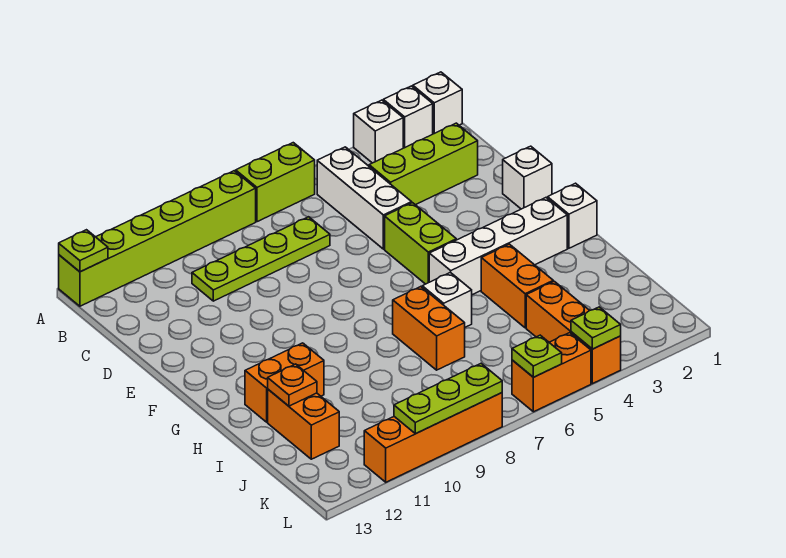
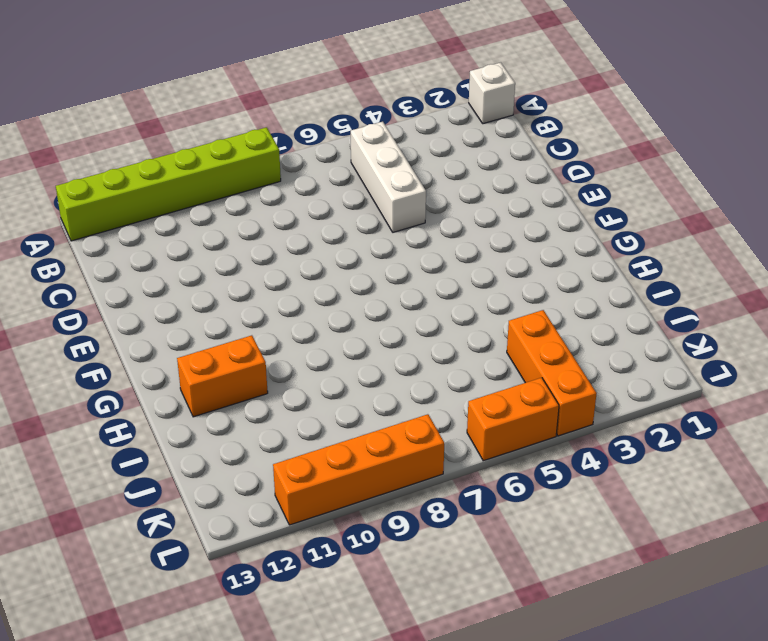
none -> white 1x1 brick [383,86,433,148]
none -> white 1x1 brick [354,100,403,163]
none -> lime 1x2 brick [236,143,315,222]

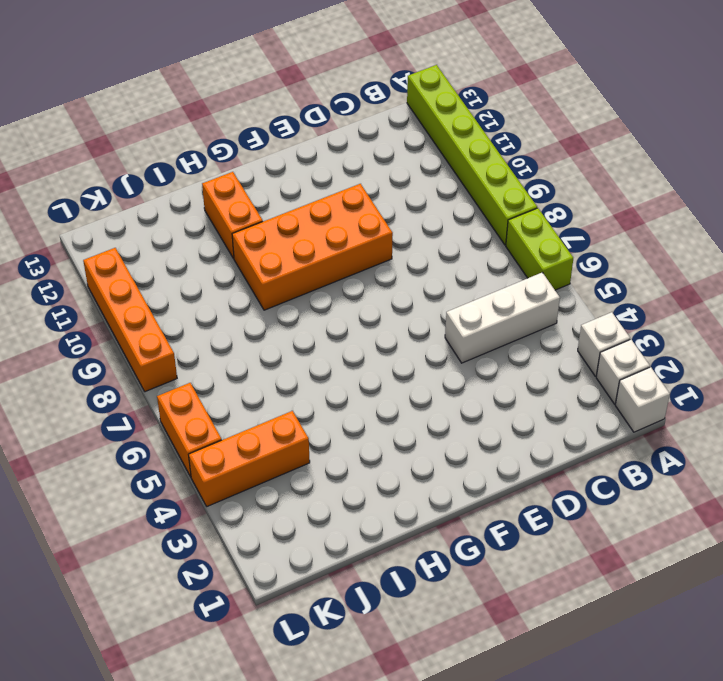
orange 2x4 brick [232,184,393,310] -> none
none -> lime 1x3 brick [369,123,478,205]
none -> lime 1x4 plate [192,217,330,301]
none -> white 1x1 brick [503,146,552,209]

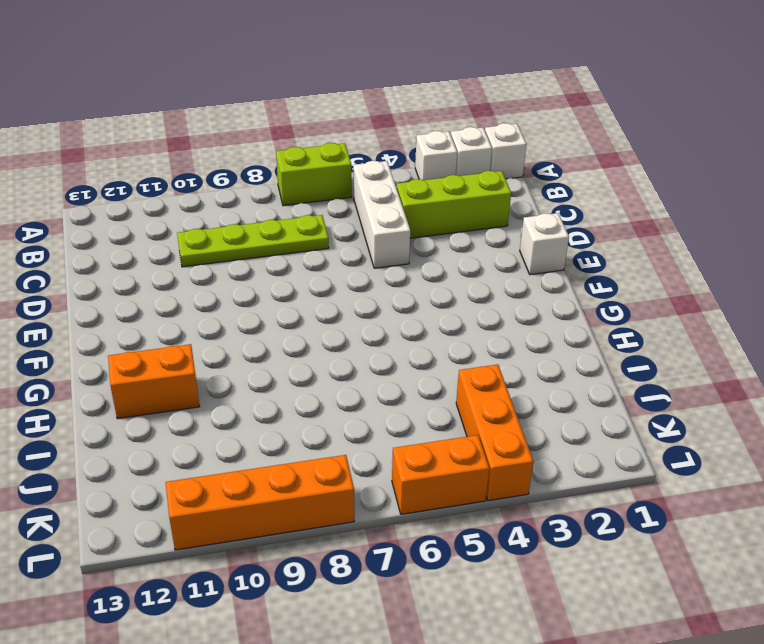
none -> lime 1x6 brick [59,171,256,306]
none -> lime 1x2 brick [385,203,456,284]
none -> white 1x1 brick [548,183,597,248]

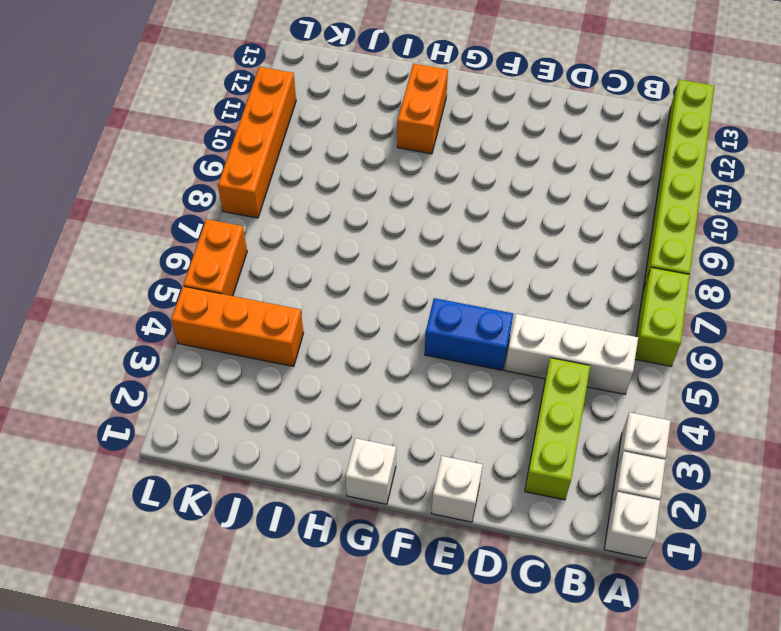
blue 1x2 brick [425,298,513,370] -> lime 1x2 brick [385,203,456,284]
none -> lime 1x4 plate [192,217,330,301]
none -> white 1x4 brick [429,198,567,295]
none -> orange 1x2 brick [481,244,553,328]

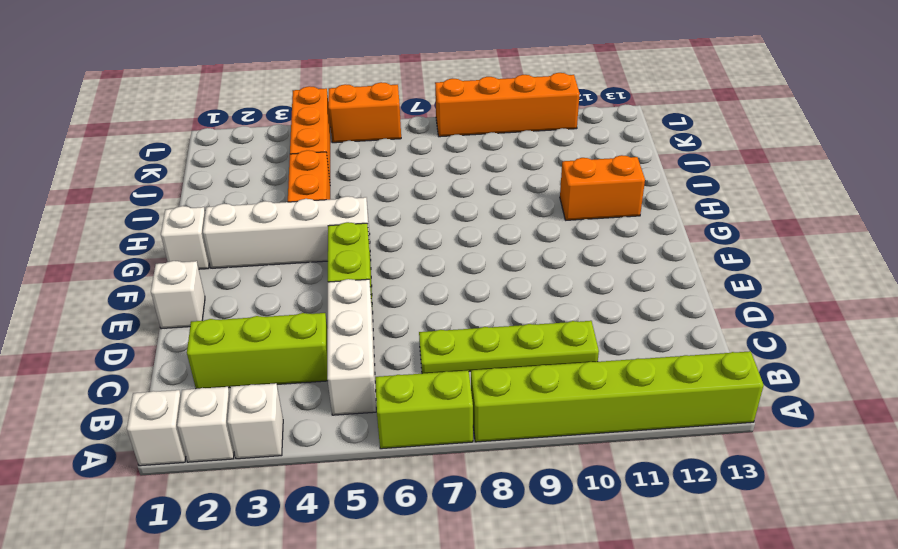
none -> white 1x1 brick [422,272,472,327]
none -> orange 1x2 brick [393,287,465,370]
none -> orange 1x2 brick [268,389,339,459]

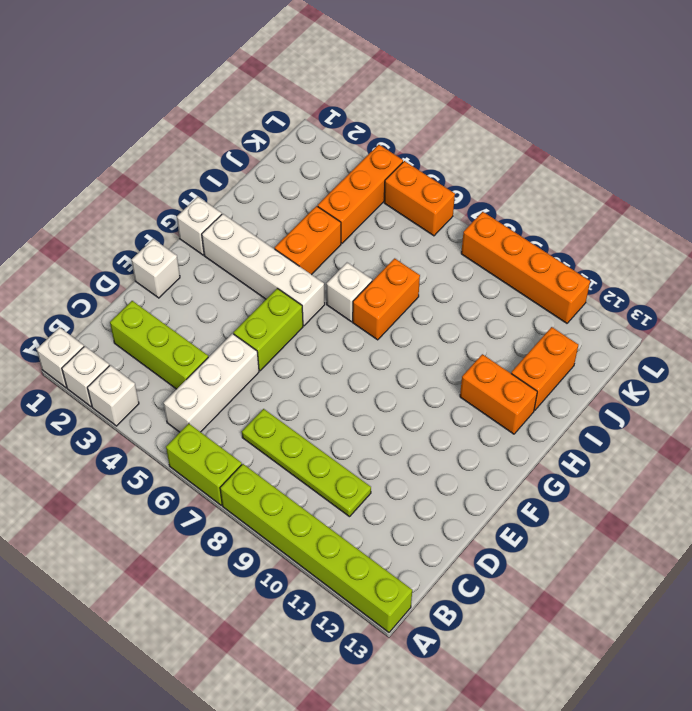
none -> lime 1x1 plate [59,230,108,272]
none -> orange 1x1 plate [268,364,317,406]
none -> lime 1x1 plate [571,307,621,349]

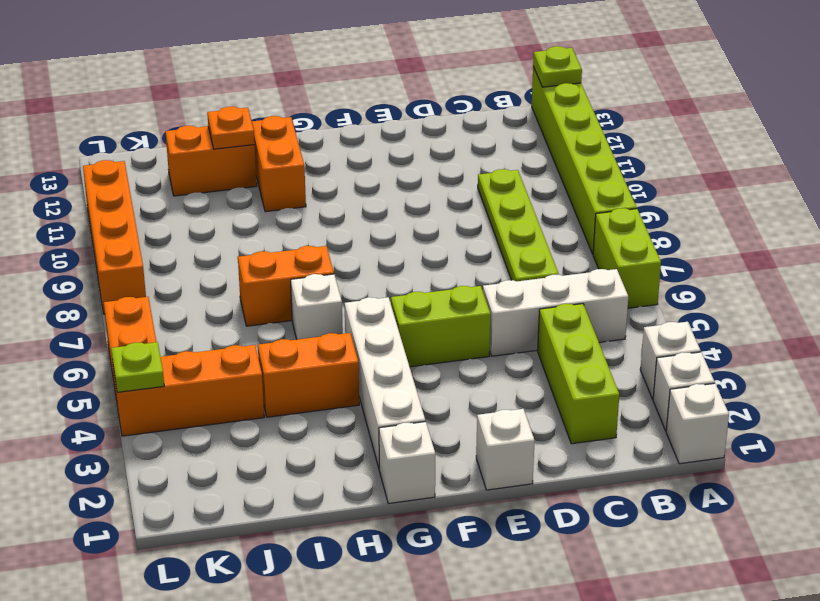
none -> lime 1x1 plate [512,335,562,377]
none -> lime 1x3 plate [394,364,502,434]

